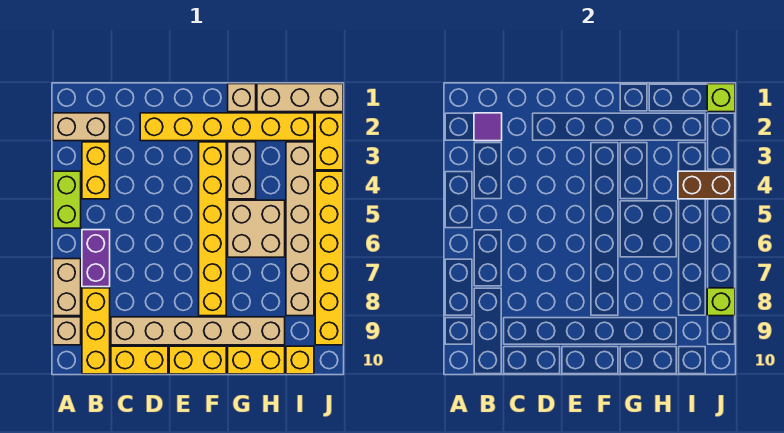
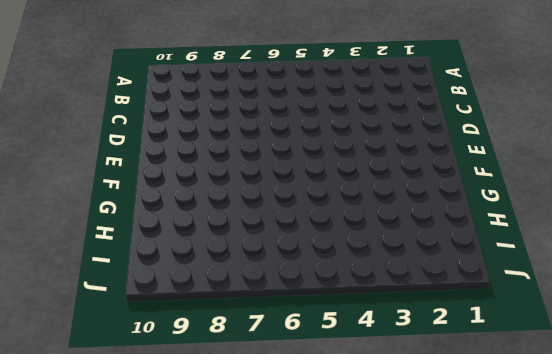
none -> tan 1x2 brick [53,113,110,141]
none -> lime 1x2 brick [53,171,81,228]
none -> tan 1x2 brick [53,259,81,316]

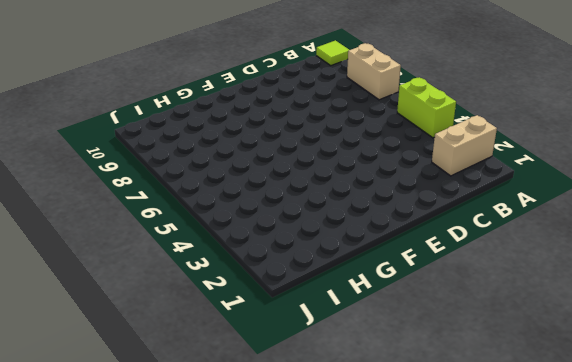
lime 1x1 tile [316,40,349,65] -> none
none -> tan 1x1 brick [53,317,81,345]
none -> yellow 1x2 brick [82,142,110,199]
none -> purple 1x2 brick [82,230,110,287]

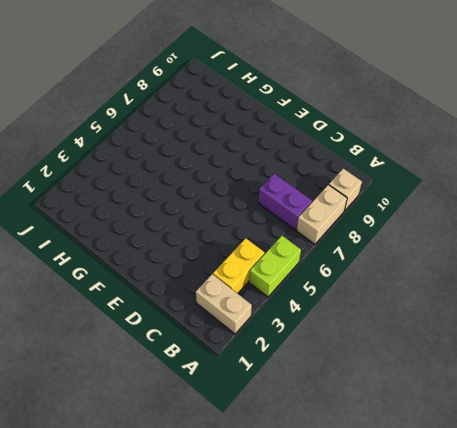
purple 1x2 brick [258,174,312,230] -> purple 1x2 brick turned to [82,230,110,287]
none -> yellow 1x3 brick [82,288,110,374]
none -> tan 1x6 brick [111,317,285,345]
none -> yellow 1x2 brick [111,346,168,374]

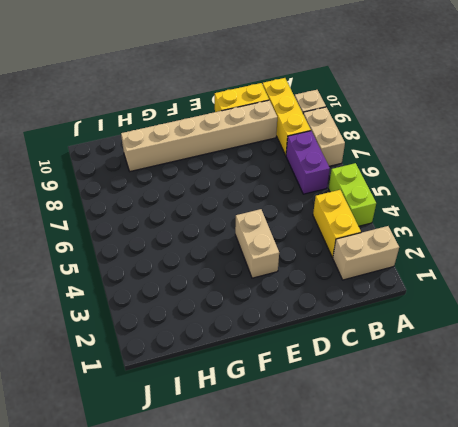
tan 1x2 brick [235,209,279,278] -> tan 1x2 brick moved to [228,142,256,199]
none -> yellow 1x6 brick [140,113,314,141]
none -> yellow 1x2 brick [169,346,226,374]
none -> yellow 1x6 brick [199,142,226,316]

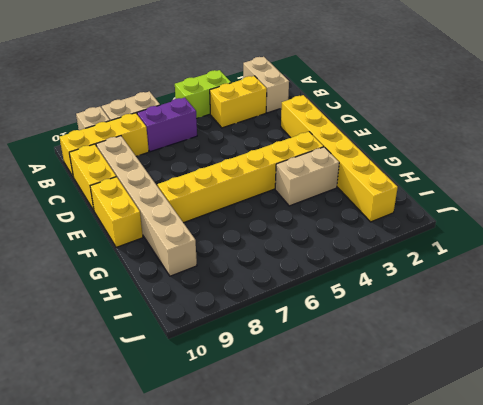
none -> tan 1x1 brick [228,84,256,112]
none -> tan 2x2 brick [228,200,285,257]
none -> yellow 1x2 brick [228,346,285,374]

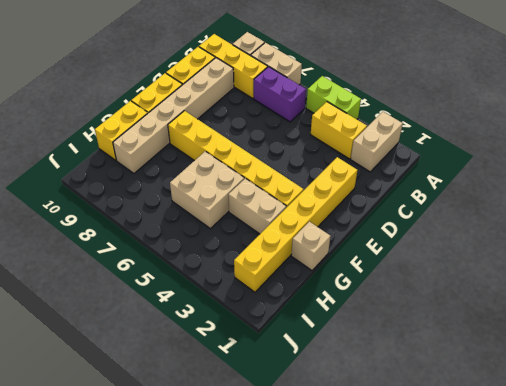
none -> tan 1x3 brick [257,84,343,112]
none -> tan 1x6 brick [286,142,314,316]
none -> yellow 1x1 brick [286,346,314,374]

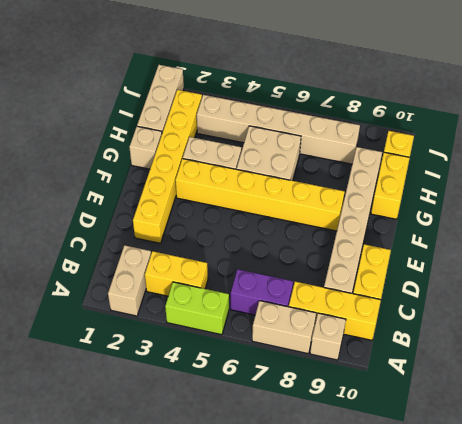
none -> yellow 1x2 brick [169,346,226,374]
none -> yellow 1x2 brick [315,113,343,170]
none -> yellow 1x6 brick [315,171,343,345]

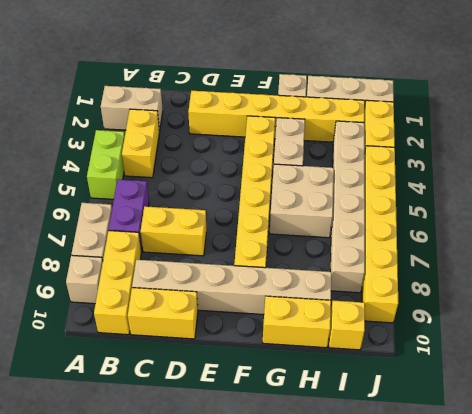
yellow 1x2 brick [141,206,206,256] -> yellow 1x2 brick moved to [169,346,226,374]
none -> purple 1x1 tile [474,113,502,141]
none -> brown 1x2 brick [678,171,735,199]
none -> lime 1x1 brick [707,84,735,112]

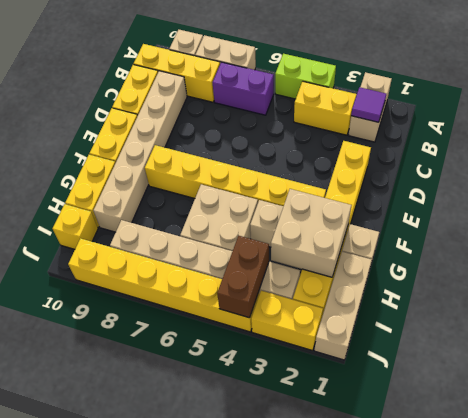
tan 2x2 brick [271,189,352,277] -> none
none -> lime 1x1 brick [707,84,735,112]
none -> lime 1x1 brick [707,288,735,316]

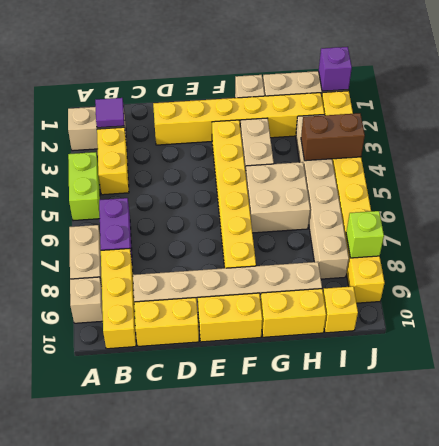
purple 1x1 brick [319,47,352,91] -> lime 1x1 brick [707,84,735,112]

